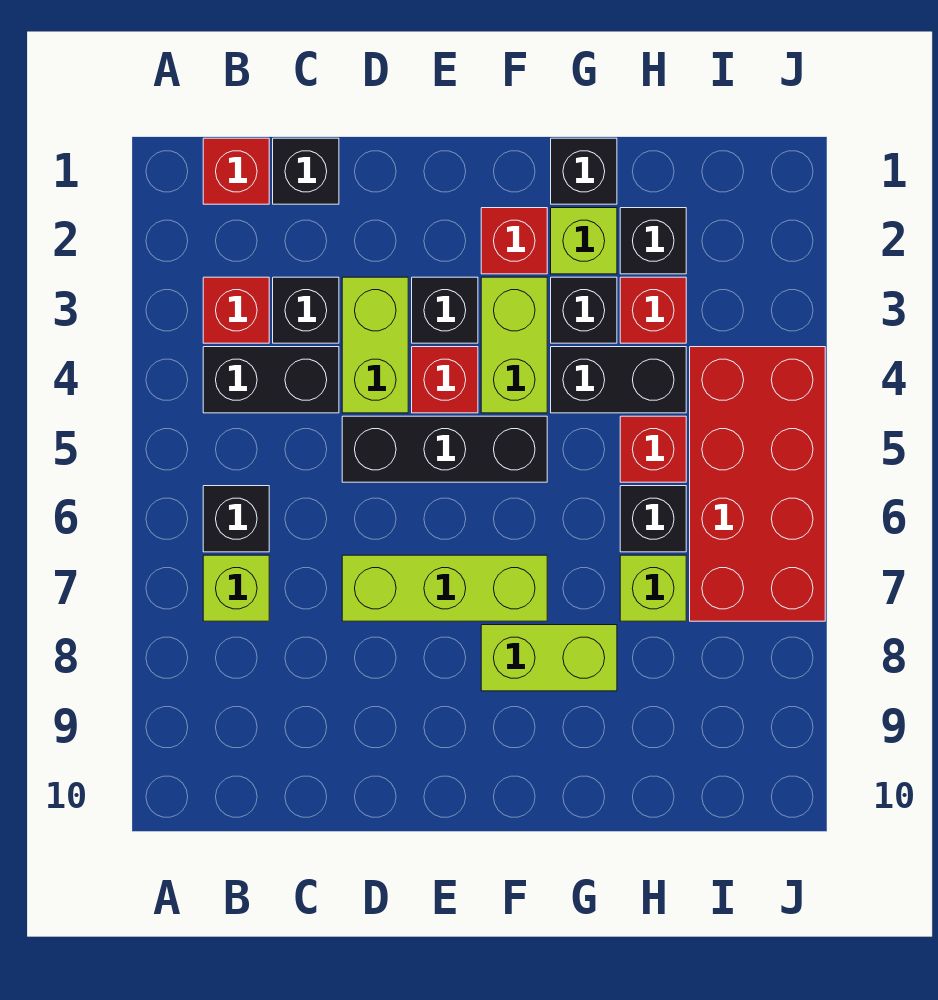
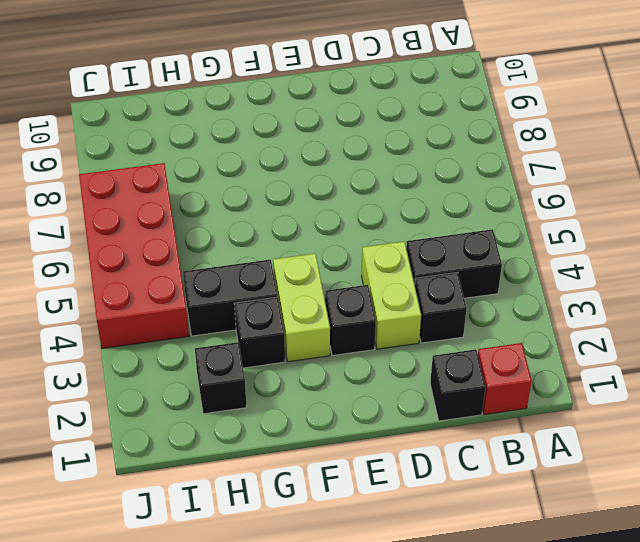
none -> red 1x1 brick [203,277,269,343]
none -> black 1x1 brick [203,486,269,552]
none -> lime 1x1 brick [203,555,269,621]

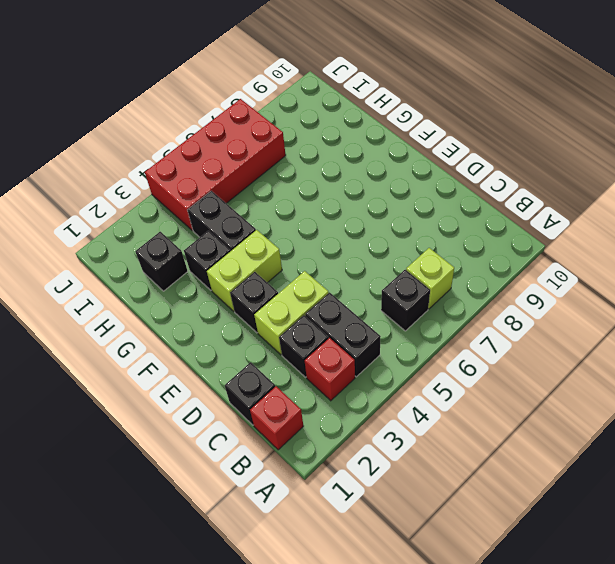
none -> black 1x3 brick [342,416,547,482]
none -> lime 1x3 brick [342,555,547,621]
none -> red 1x1 brick [412,347,478,413]

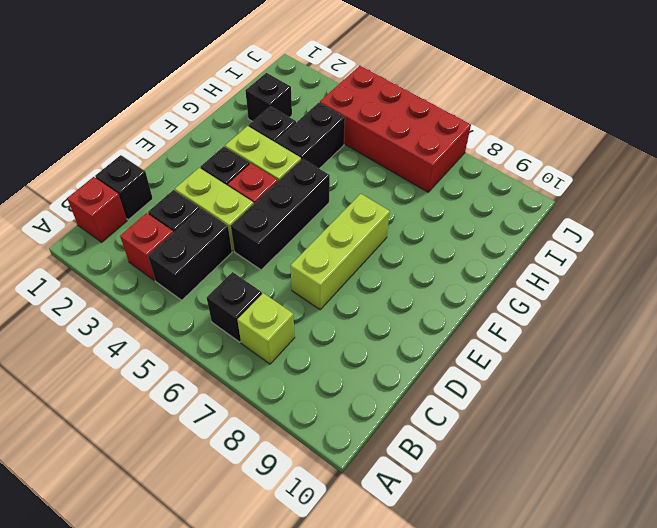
none -> red 1x1 brick [481,208,547,274]
none -> lime 1x2 brick [481,625,617,691]
none -> black 1x1 brick [551,138,617,204]

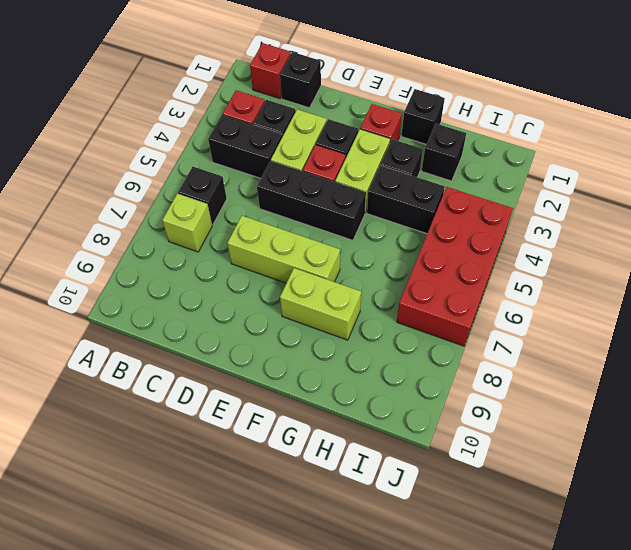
none -> lime 1x1 brick [551,208,617,274]
none -> red 1x1 brick [620,277,686,343]
none -> red 1x1 brick [620,416,686,482]

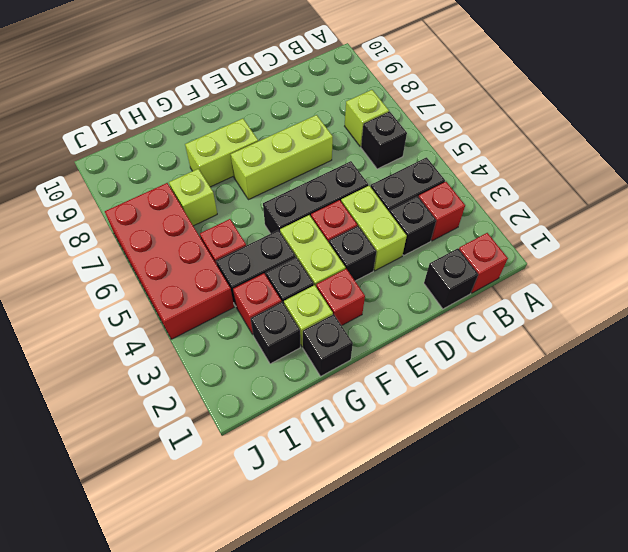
none -> black 1x1 brick [620,486,686,552]

